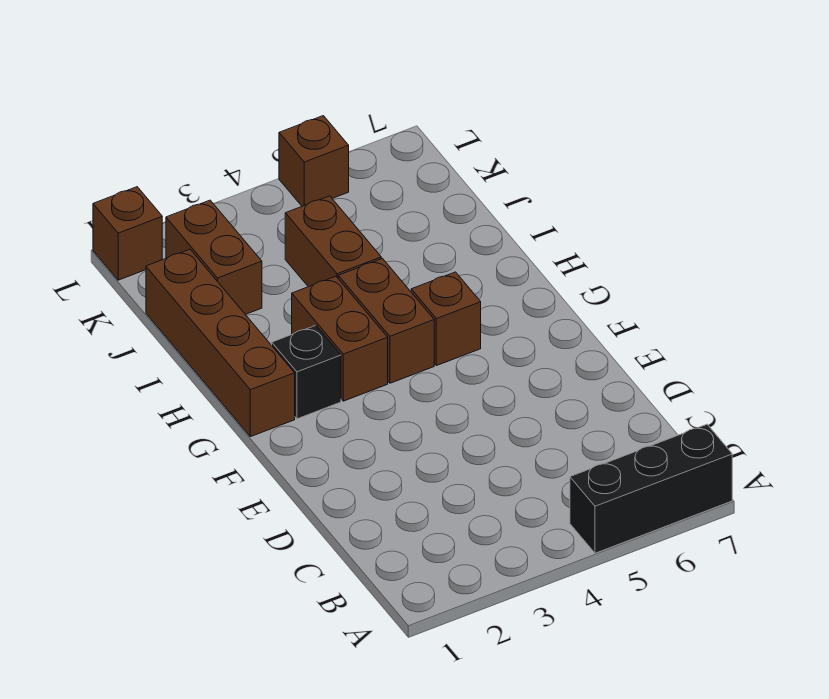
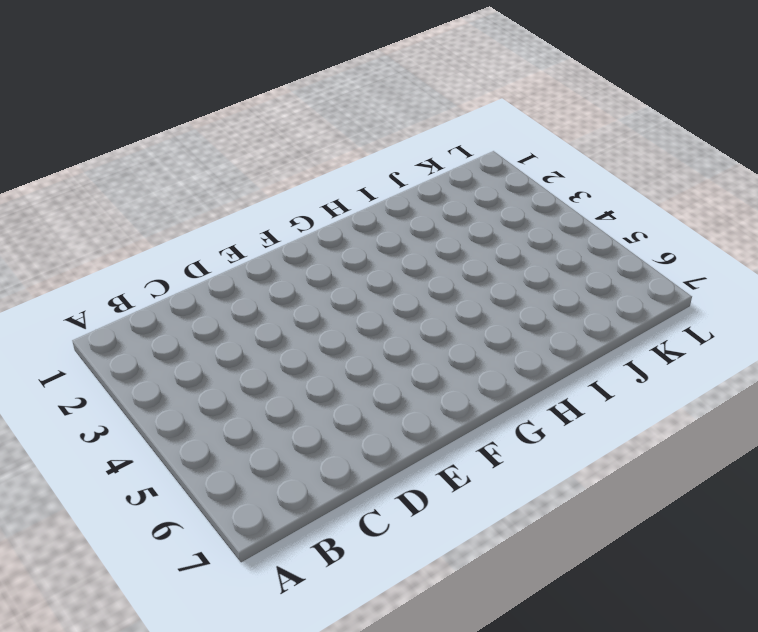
none -> black 1x3 brick [570,424,732,553]
none -> brown 1x4 brick [146,249,295,437]

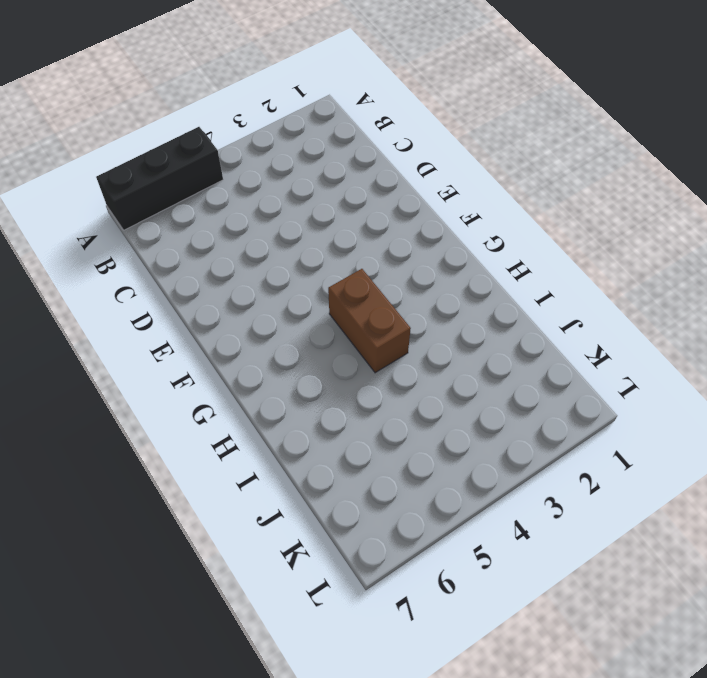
none -> brown 1x4 brick [146,249,295,437]
none -> black 1x1 brick [272,325,341,419]

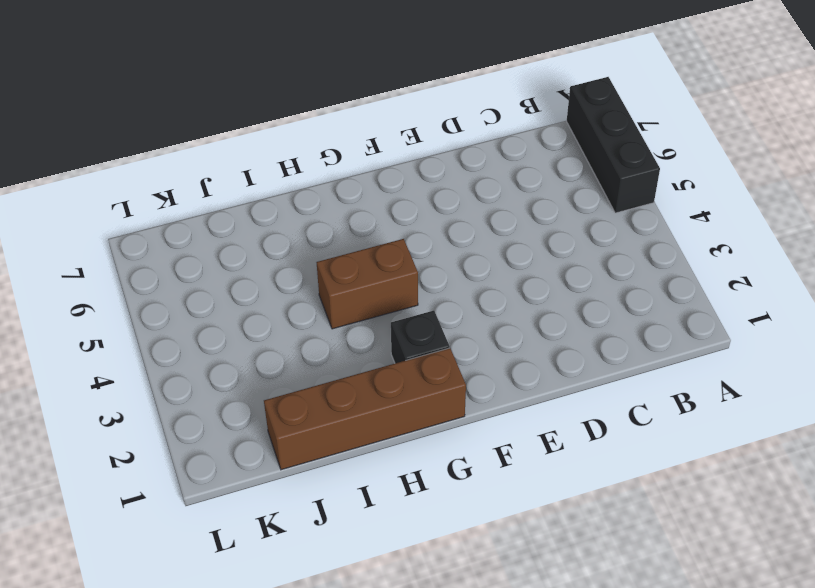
none -> brown 1x2 brick [292,276,388,401]
none -> brown 1x1 brick [411,272,481,366]

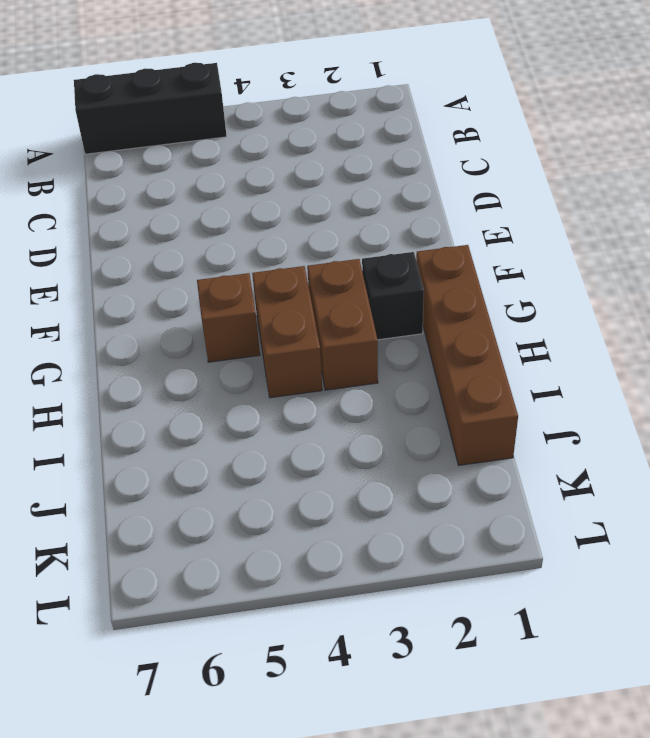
none -> brown 1x2 brick [285,196,381,287]
none -> brown 1x2 brick [166,200,262,314]

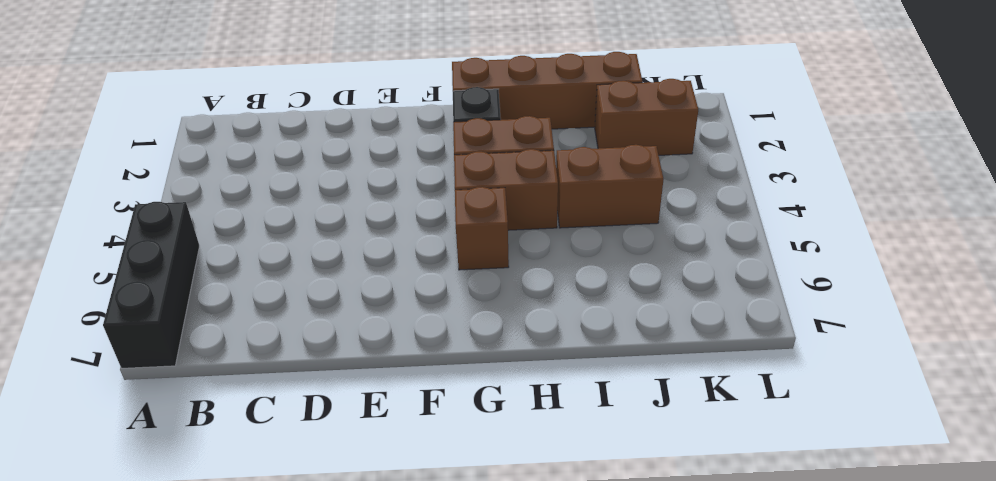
none -> brown 1x1 brick [93,187,162,280]
none -> brown 1x1 brick [279,116,349,206]

